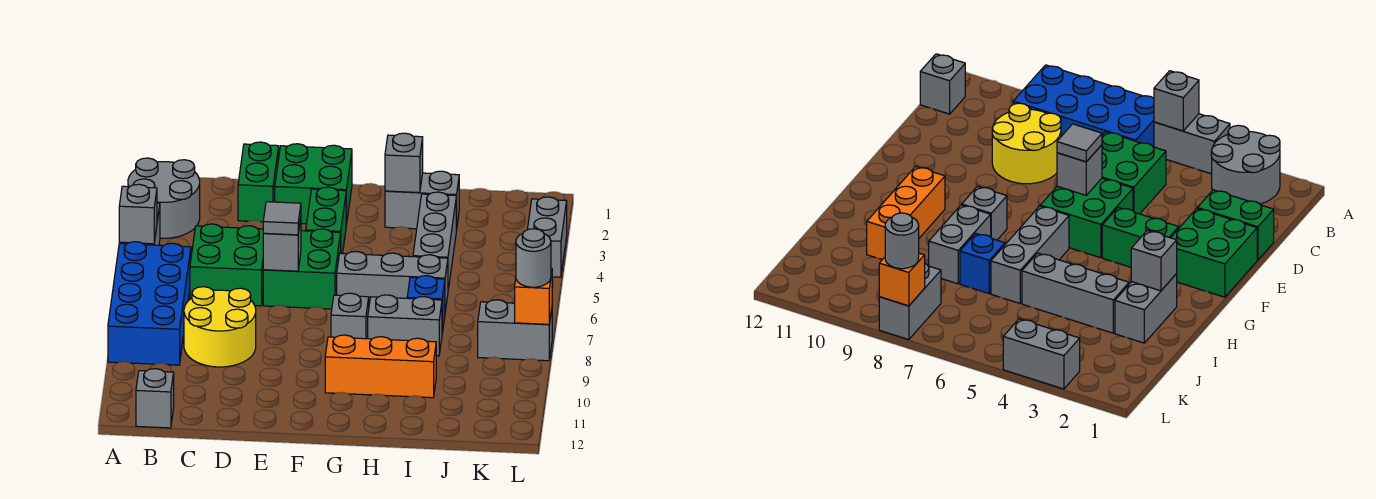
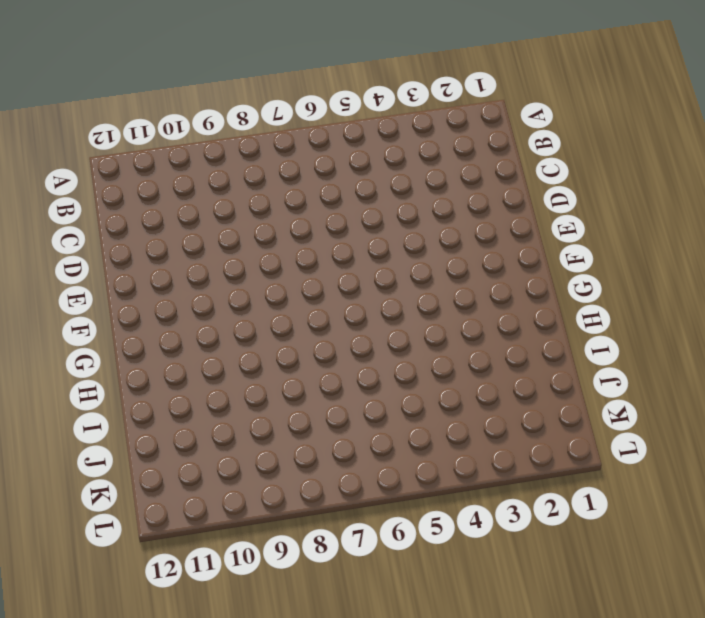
none -> grey 2x2 round brick [128,158,200,238]
none -> grey 1x2 brick [1154,114,1230,174]
none -> blue 2x4 brick [108,242,191,365]

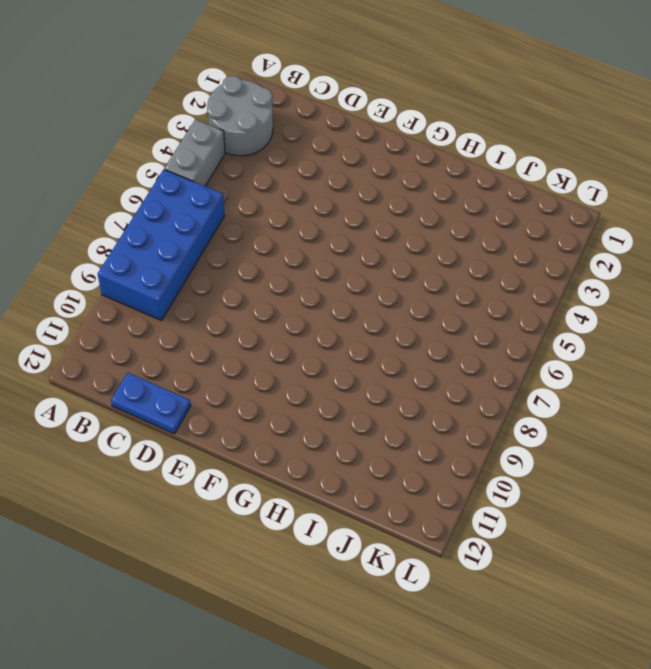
blue 1x2 plate [111,373,191,434] -> none
none -> grey 1x1 brick [136,369,174,428]
none -> green 2x2 brick [190,224,264,306]
none -> yellow 2x2 round brick [184,287,256,367]

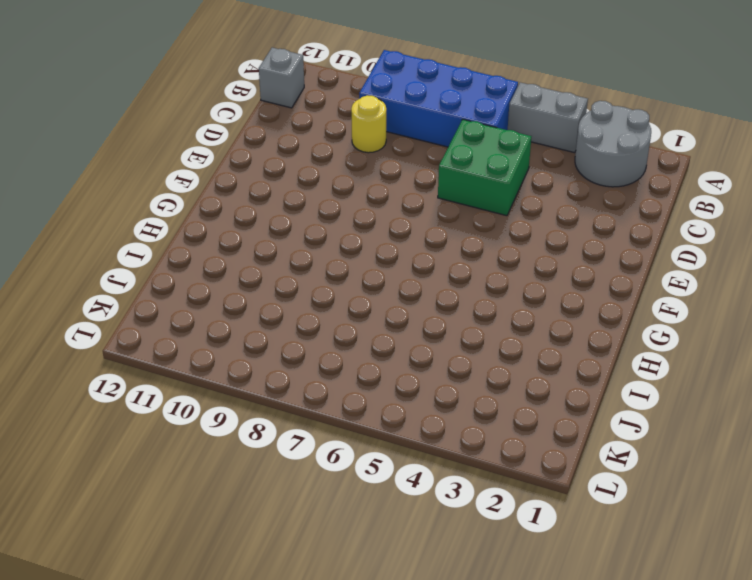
yellow 1x1 round brick [351,95,386,153] -> yellow 2x2 round brick [184,287,256,367]
none -> green 1x2 brick [238,142,279,222]
none -> green 2x2 brick [275,144,352,225]
none -> green 2x2 brick [263,229,341,309]

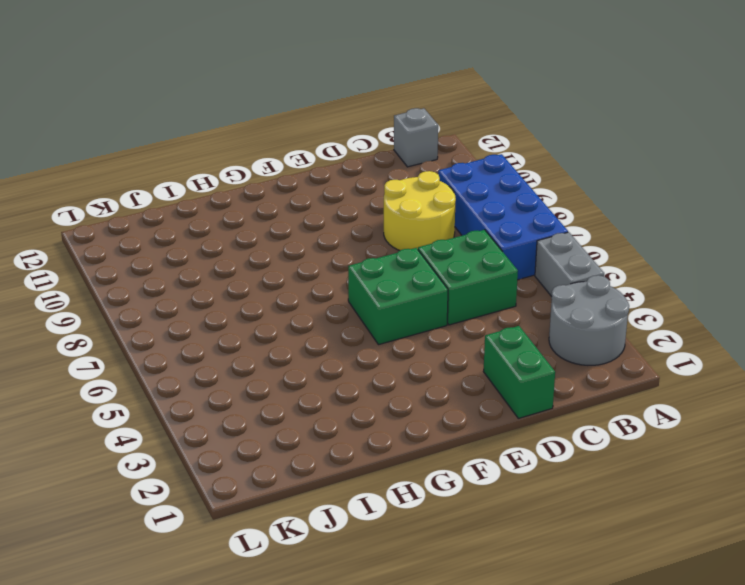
none -> green 2x2 brick [275,144,352,225]
none -> green 1x2 brick [306,187,346,254]
none -> grey 1x3 brick [337,251,448,311]

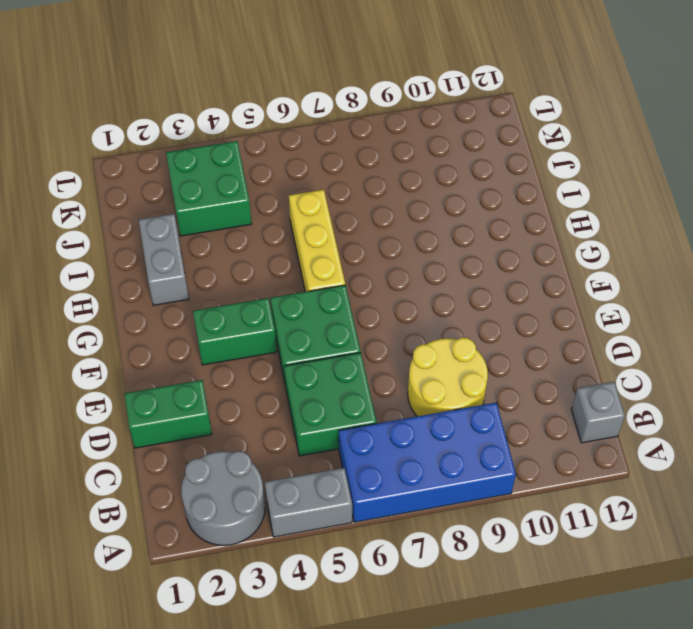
yellow 1x3 brick [289,190,345,292] -> grey 1x3 brick [337,251,448,311]
green 2x2 brick [166,141,252,236] -> green 2x2 brick moved to [275,144,352,225]
none -> grey 1x1 brick [331,293,369,339]
none -> orange 1x3 brick [325,335,436,398]
none -> grey 1x2 brick [368,295,442,356]

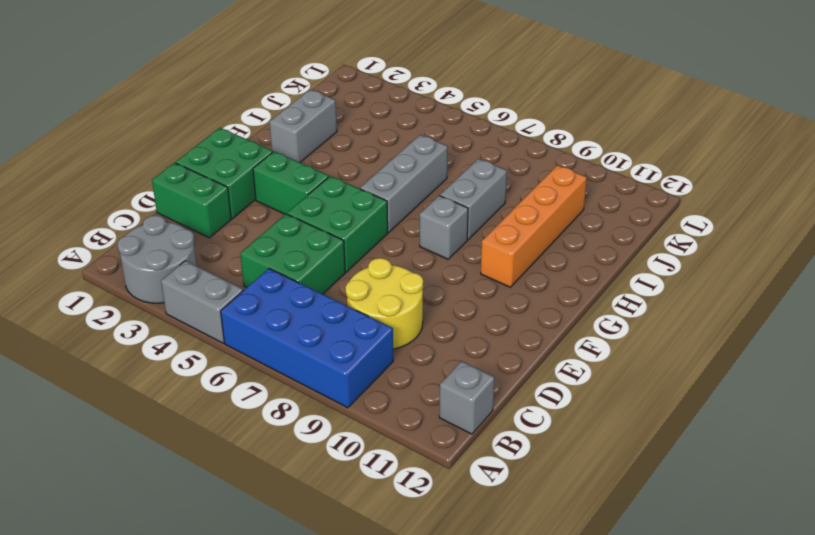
orange 1x4 brick [481,165,587,287] -> orange 1x3 brick [325,335,436,398]
none -> grey 1x3 brick [413,192,456,289]
none -> blue 1x1 brick [407,276,445,333]
none -> grey 1x2 brick [478,300,552,361]

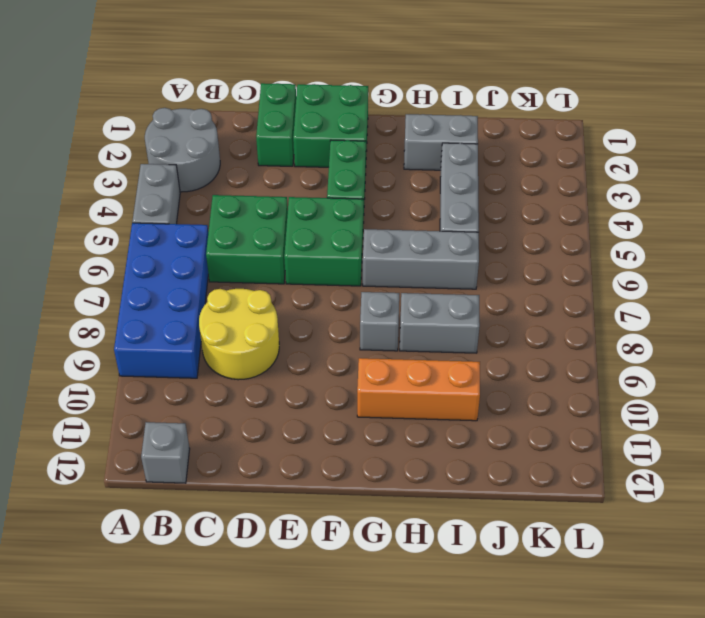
none -> blue 1x1 brick [407,276,445,333]
none -> grey 1x2 brick [478,300,552,361]
none -> grey 1x2 brick [527,197,567,277]

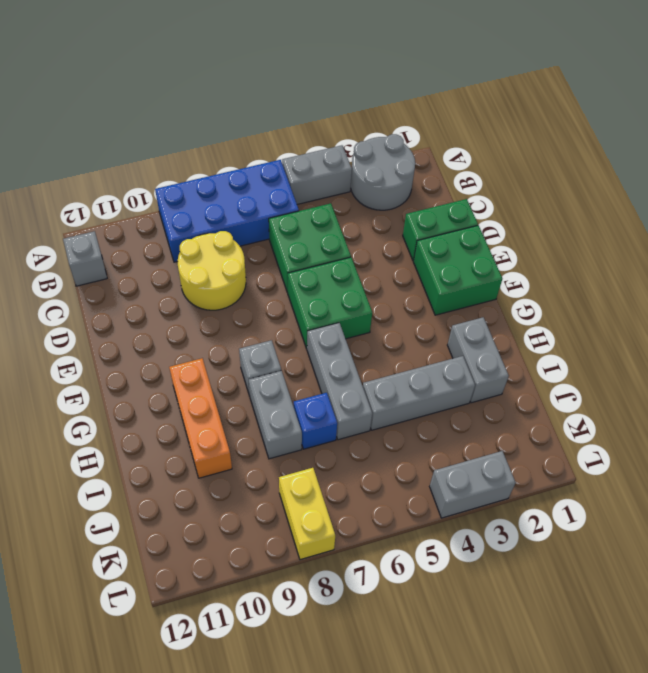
yellow 1x2 brick [279,468,335,560] -> grey 1x2 brick [478,300,552,361]
none -> green 1x2 brick [306,187,346,254]
none -> grey 1x1 brick [119,184,157,244]
none -> grey 1x1 brick [263,219,301,271]

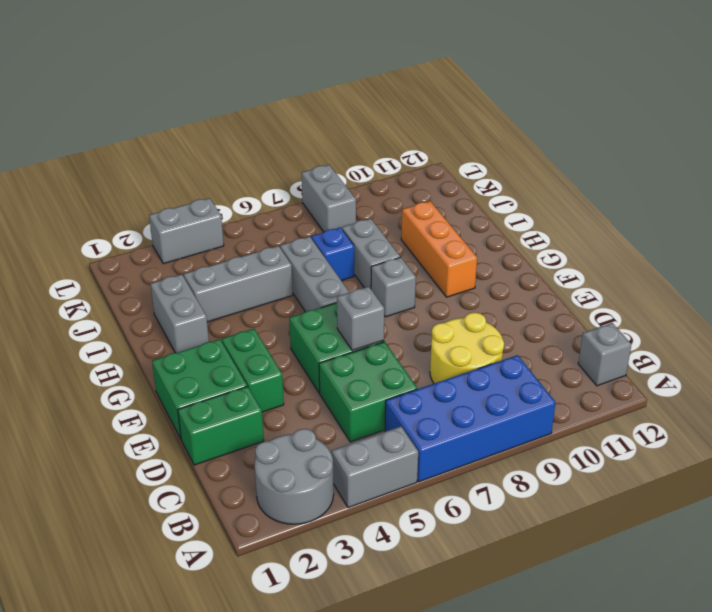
green 1x2 brick [222,329,284,412] -> green 1x2 brick turned to [306,187,346,254]
none -> grey 1x1 brick [119,184,157,244]
none -> grey 1x1 brick [385,133,423,193]
none -> orange 1x1 brick [515,269,552,324]

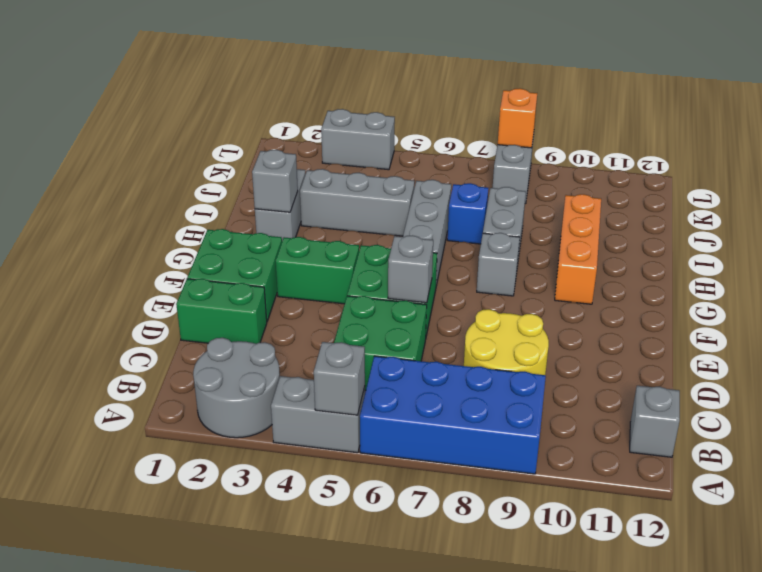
none -> grey 1x1 tile [263,202,301,235]
none -> grey 1x1 round brick [516,229,551,287]

